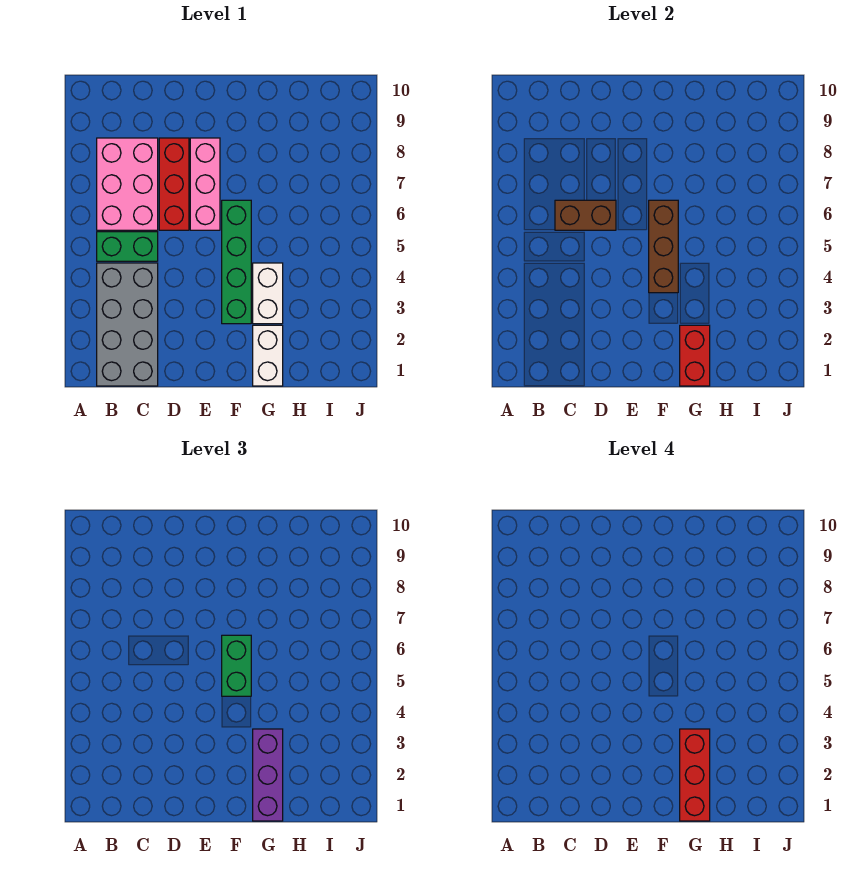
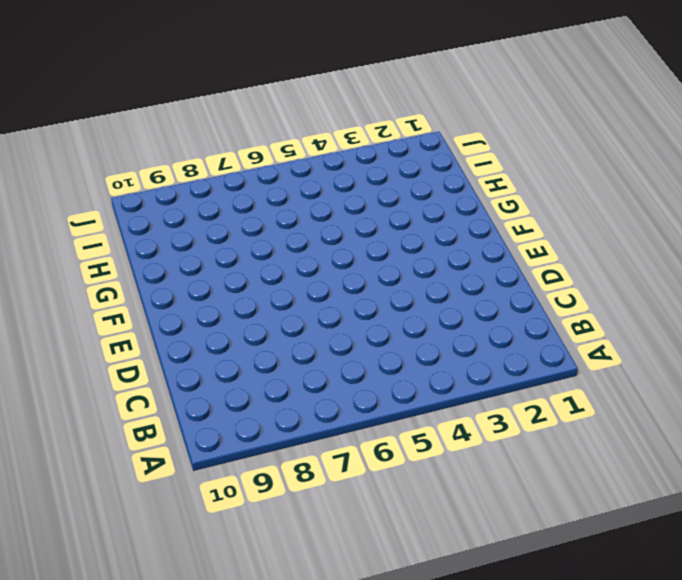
none -> grey 2x4 brick [97,263,158,386]
none -> green 1x2 brick [97,232,158,261]
none -> pink 2x3 brick [97,138,158,230]

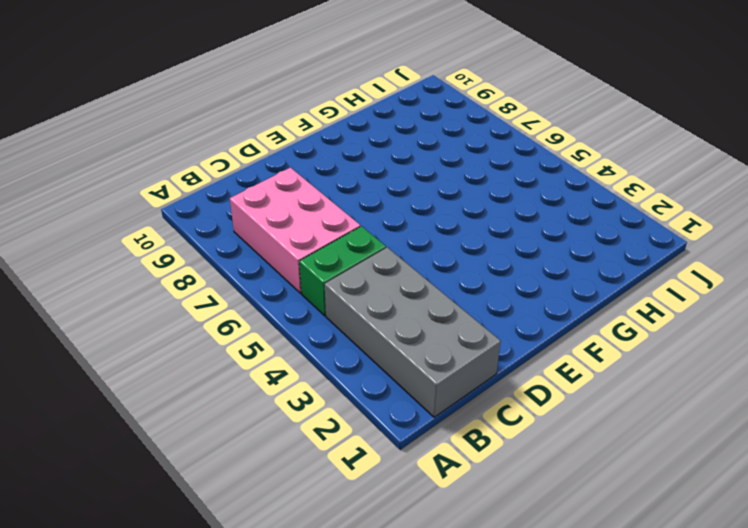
none -> red 1x3 brick [159,138,189,230]
none -> pink 1x3 brick [190,138,220,230]
none -> green 1x4 brick [222,200,251,324]

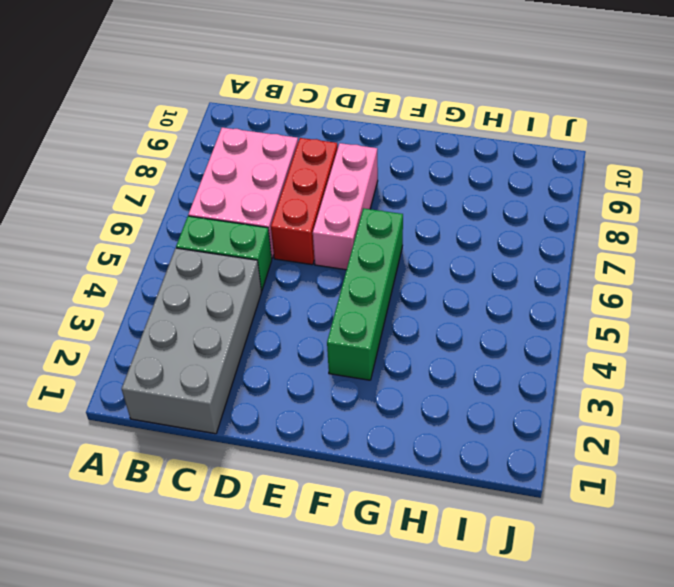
none -> white 1x2 brick [253,325,283,386]
none -> white 1x2 brick [253,263,283,324]
none -> brown 1x2 brick [555,200,616,230]

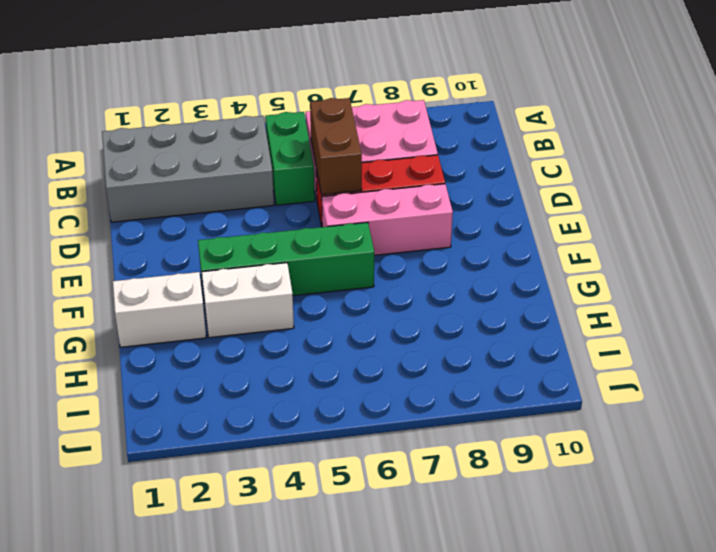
none -> brown 1x3 brick [649,200,678,293]
none -> red 1x2 brick [680,325,710,386]
none -> green 1x2 brick [222,635,251,696]

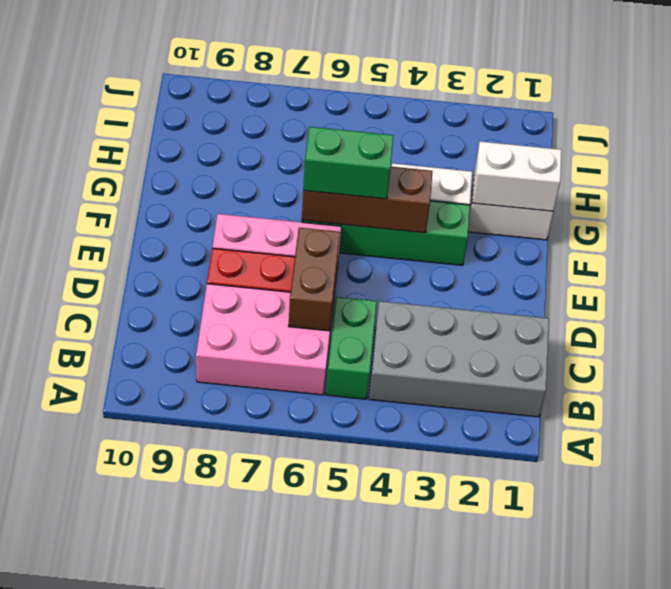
white 1x2 brick [472,142,562,211] -> red 1x2 brick [680,325,710,386]
none -> purple 1x3 brick [253,729,283,821]
none -> red 1x3 brick [680,729,710,821]

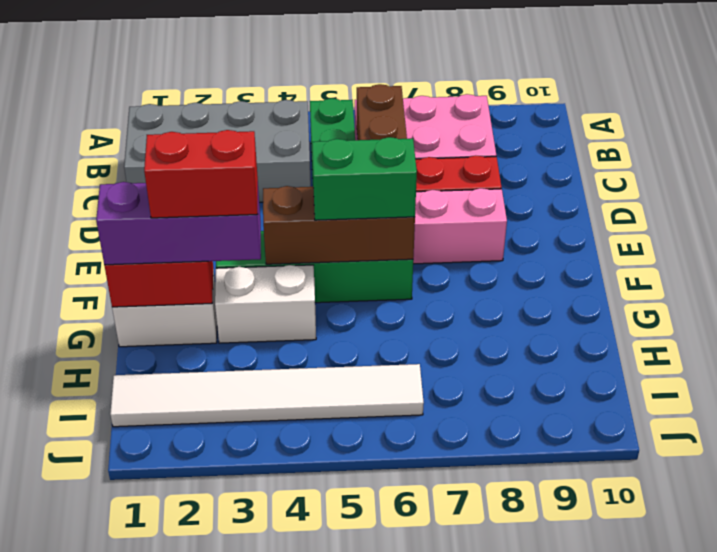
red 1x2 brick [144,130,258,218] -> red 1x3 brick [680,729,710,821]
white 1x6 tile [110,364,424,427] -> none

